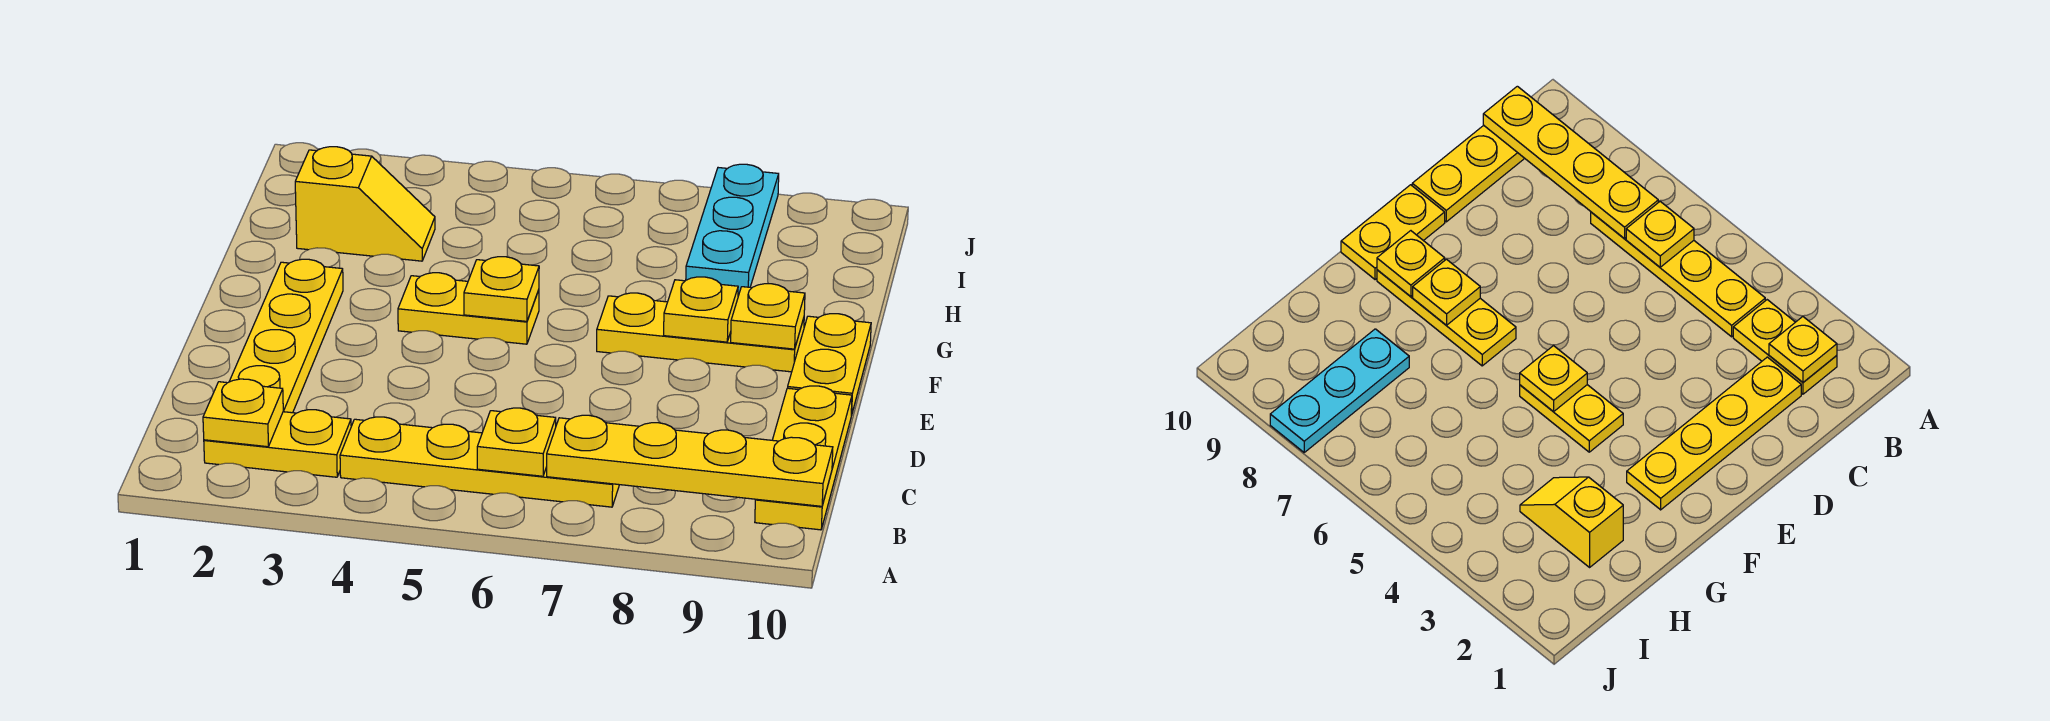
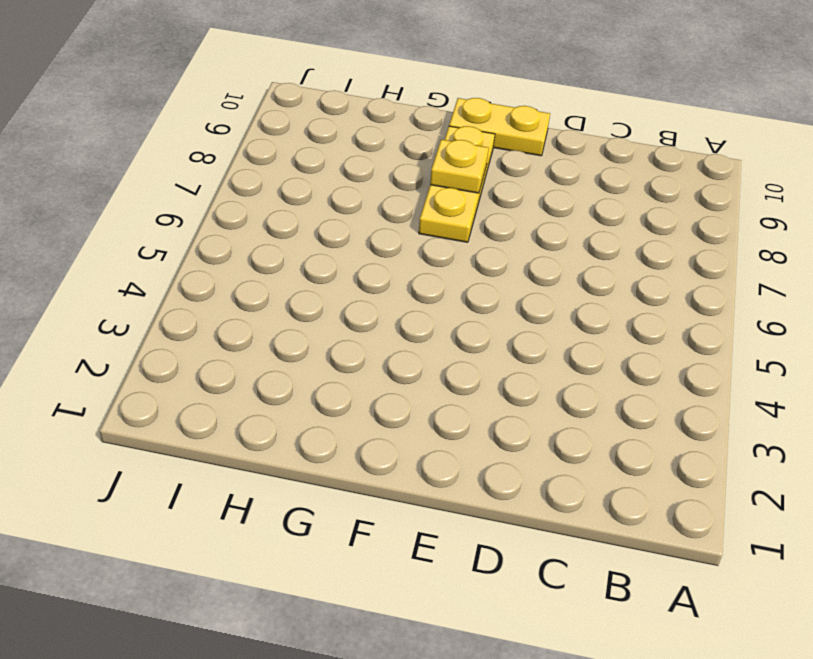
none -> yellow 1x2 plate [204,410,351,477]
none -> yellow 1x4 plate [340,417,619,507]
none -> yellow 1x3 plate [755,386,852,530]

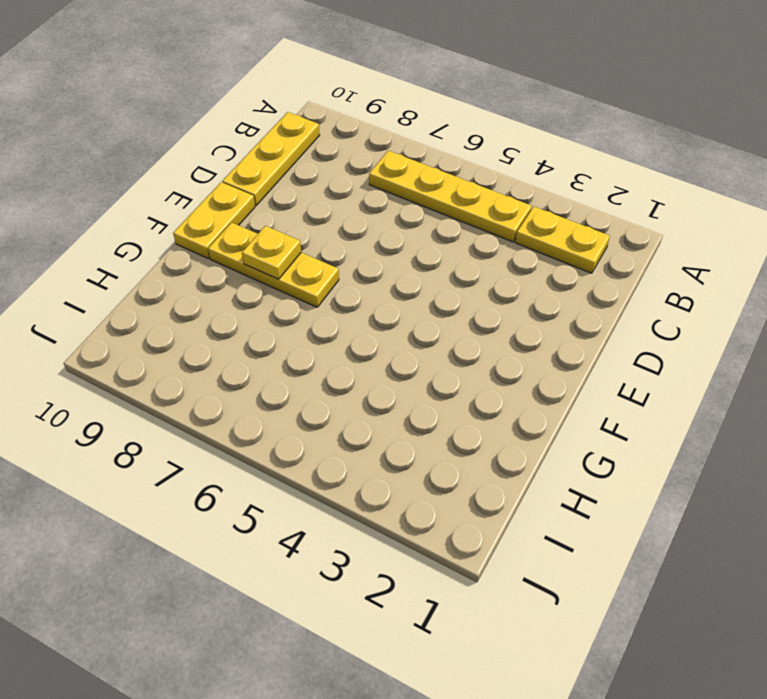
none -> yellow 1x4 plate [229,259,343,413]
none -> yellow 1x2 plate [398,273,539,344]
none -> yellow 1x2 slope [295,147,435,261]

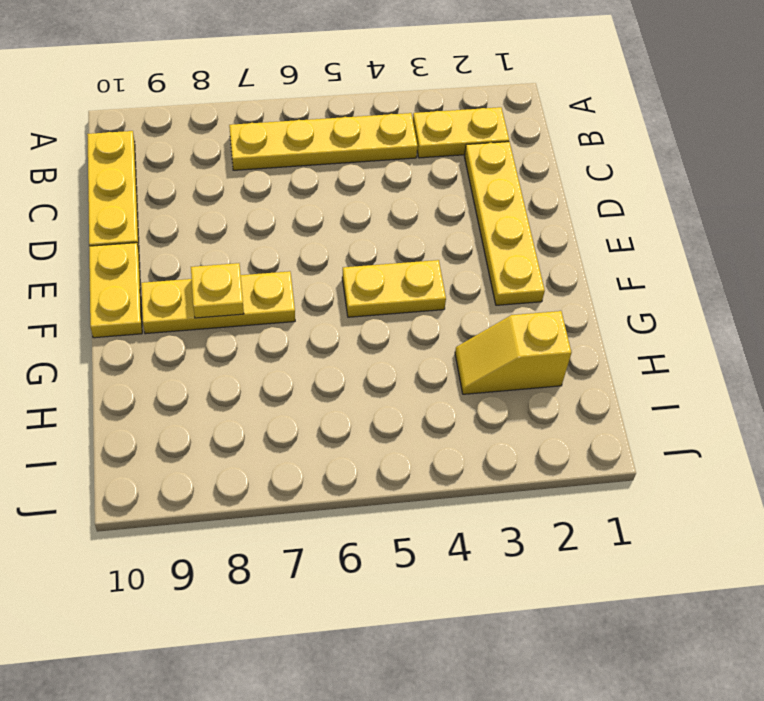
none -> cyan 1x3 plate [686,164,779,294]
none -> yellow 1x1 plate [203,379,283,447]
none -> yellow 1x1 plate [477,408,556,476]

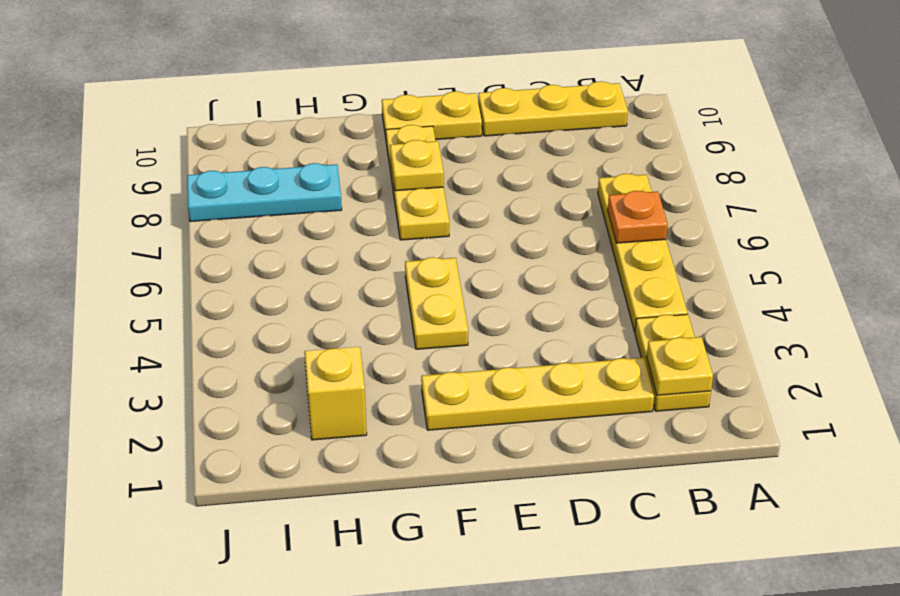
orange 1x1 plate [608,191,668,243] -> yellow 1x1 plate [477,408,556,476]
none -> yellow 1x4 plate [547,415,833,506]
none -> yellow 1x1 plate [464,257,539,321]
none -> yellow 1x1 plate [731,284,805,349]

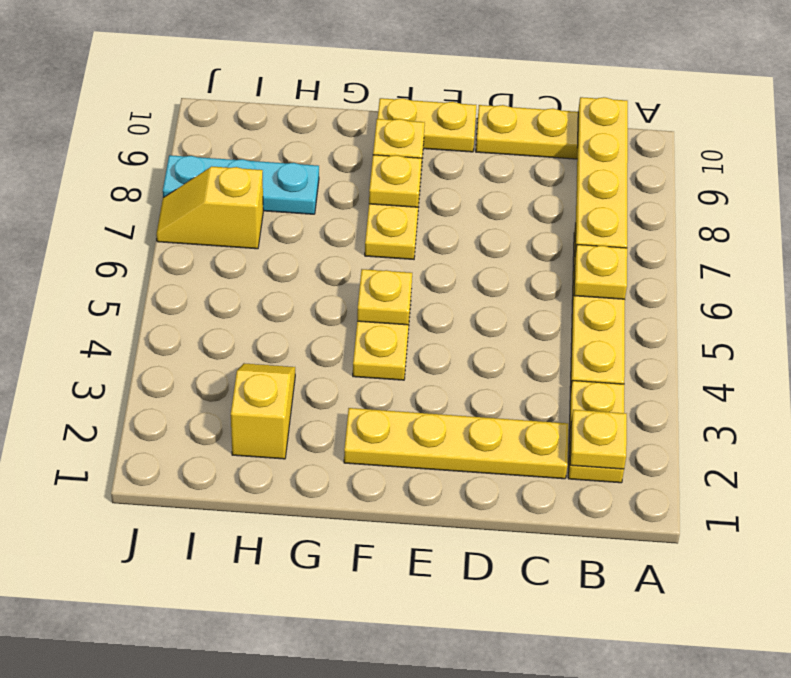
yellow 1x2 slope [156,167,263,249] -> none

